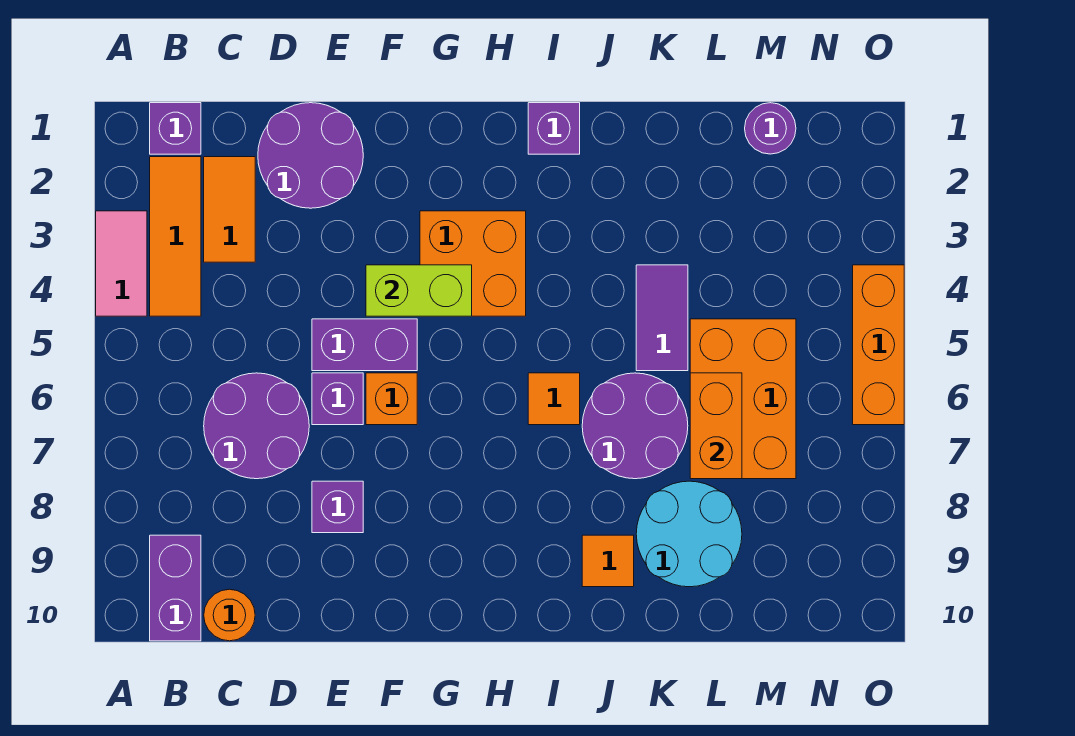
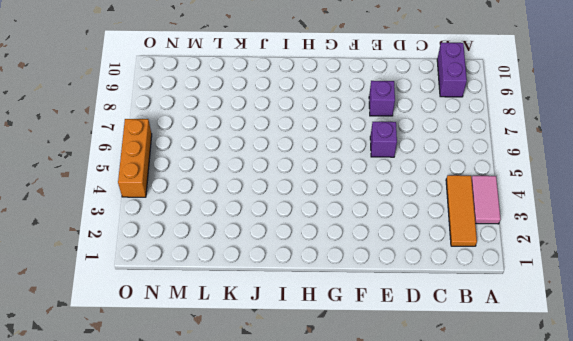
none -> purple 1x1 brick [150,103,201,154]
none -> orange 1x2 tile [204,157,255,262]
none -> purple 2x2 round brick [204,373,309,479]

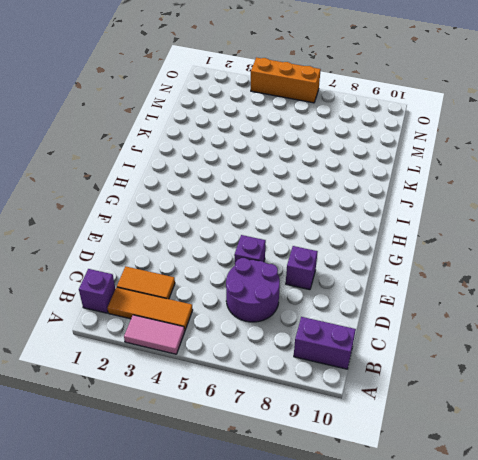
none -> orange 1x1 round brick [204,589,255,641]
none -> purple 2x2 round brick [258,103,363,208]
none -> purple 1x2 brick [312,319,417,371]

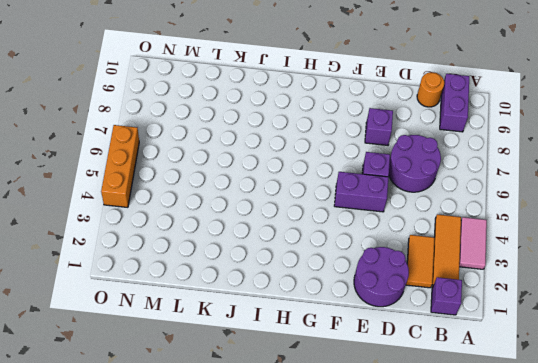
none -> orange 1x1 brick [366,373,417,425]
none -> orange 2x2 brick [420,211,526,316]
none -> purple 1x1 brick [528,103,580,154]

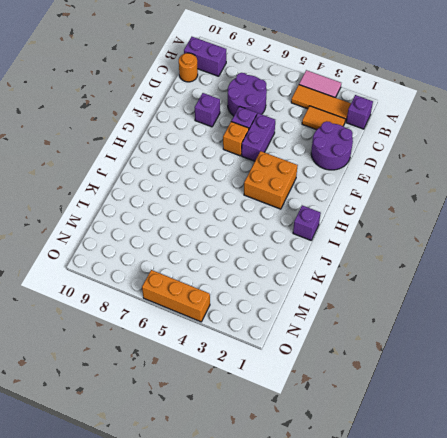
none -> orange 1x1 tile [528,373,580,425]
none -> purple 2x2 round brick [582,373,688,479]
none -> orange 1x1 tile [582,535,634,587]

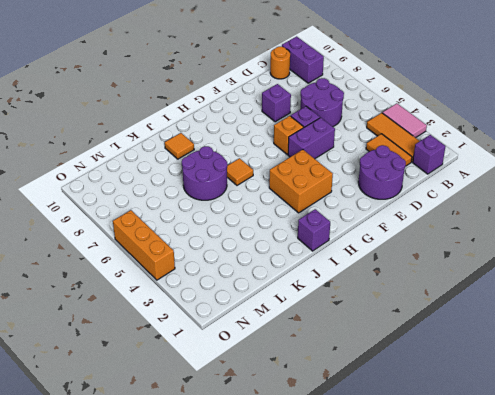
none -> purple 1x2 tile [636,265,688,371]
none -> cyan 2x2 round brick [636,481,742,587]
none -> orange 2x3 brick [690,319,796,479]

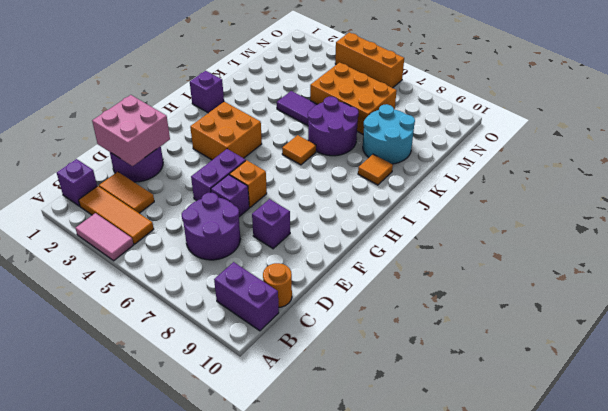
pink 2x2 brick [92,95,170,166] -> none
none -> purple 1x1 round brick [745,103,796,154]
none -> lime 1x2 brick [366,265,472,316]
none -> orange 1x2 brick [690,373,742,479]

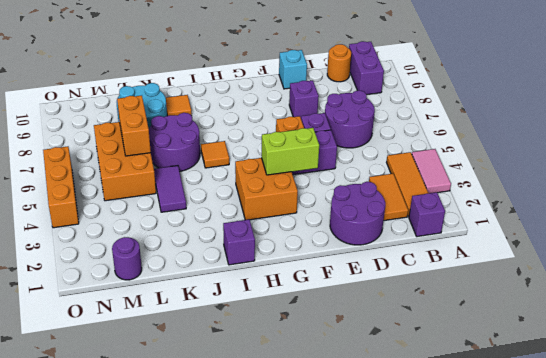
cyan 1x1 brick [279,50,307,89] -> none

